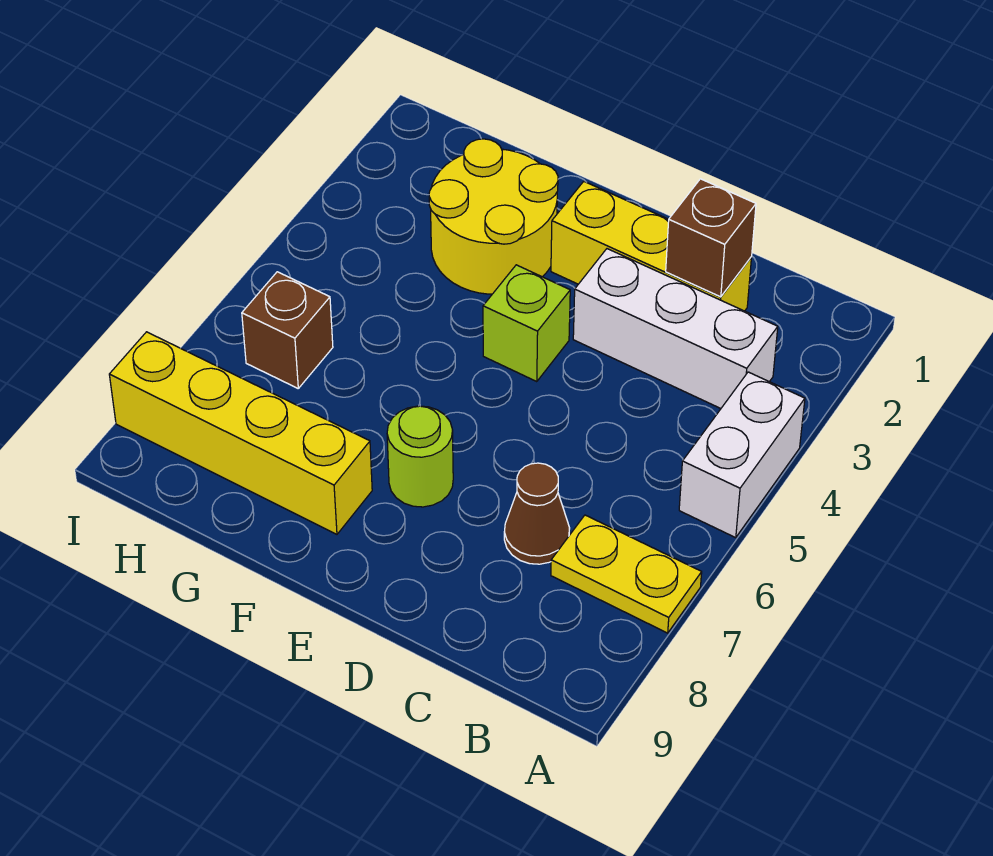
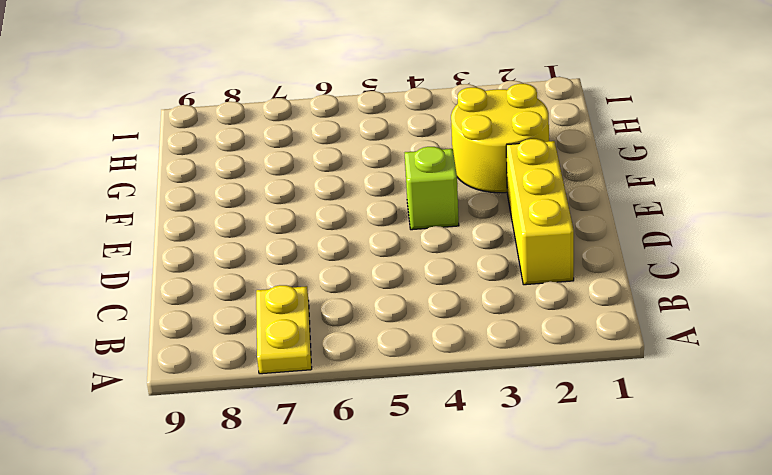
none -> white 1x2 brick [679,372,805,538]
none -> white 1x3 brick [573,249,778,408]

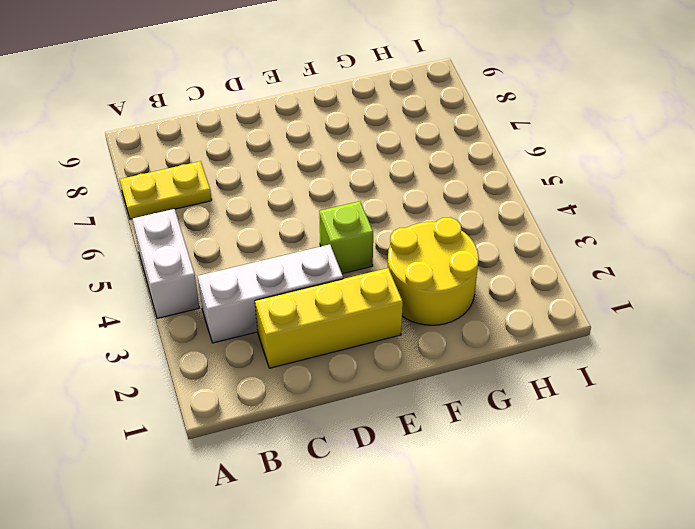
none -> brown 1x1 cone [504,463,570,564]
none -> lime 1x1 round brick [387,406,453,507]

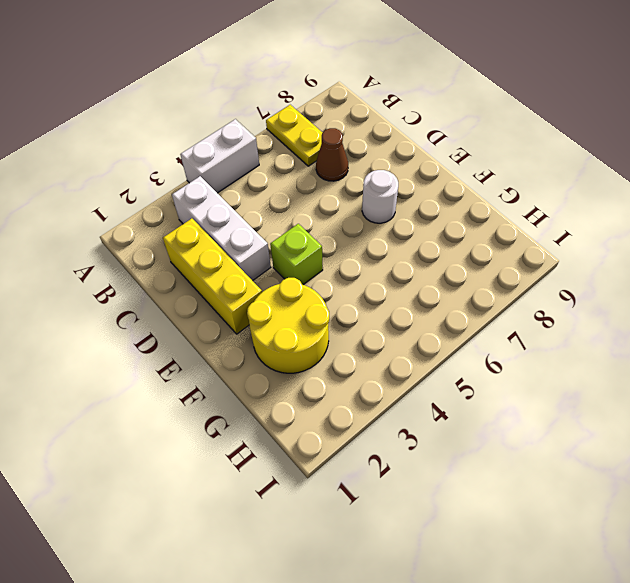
white 1x1 round brick [362,170,398,223] -> lime 1x1 round brick [387,406,453,507]
none -> yellow 1x4 brick [109,332,372,534]
none -> brown 1x1 brick [242,272,333,388]

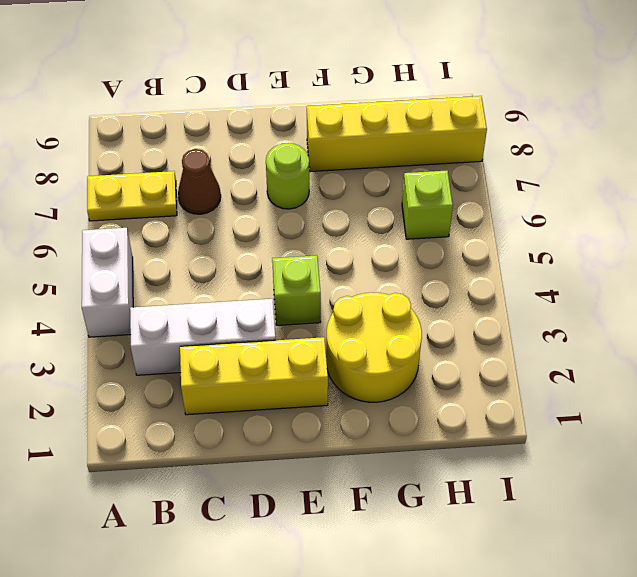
lime 1x1 brick [402,170,453,239] -> brown 1x1 brick [242,272,333,388]
none -> brown 1x1 brick [666,179,756,297]

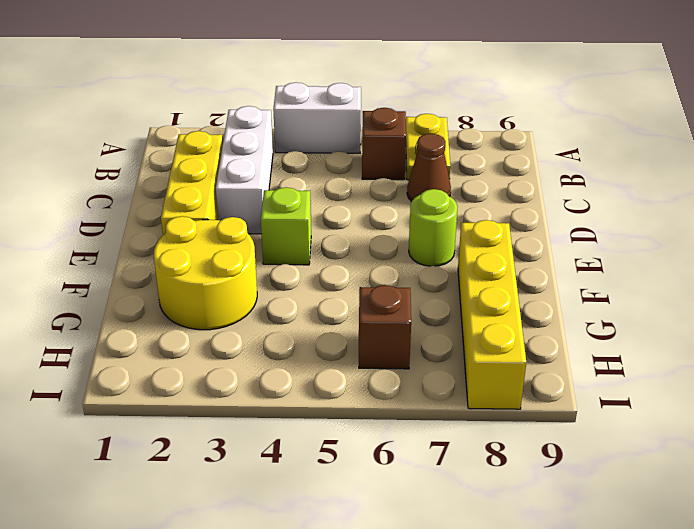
brown 1x1 brick [362,108,406,180] -> brown 1x1 brick moved to [666,179,756,297]

